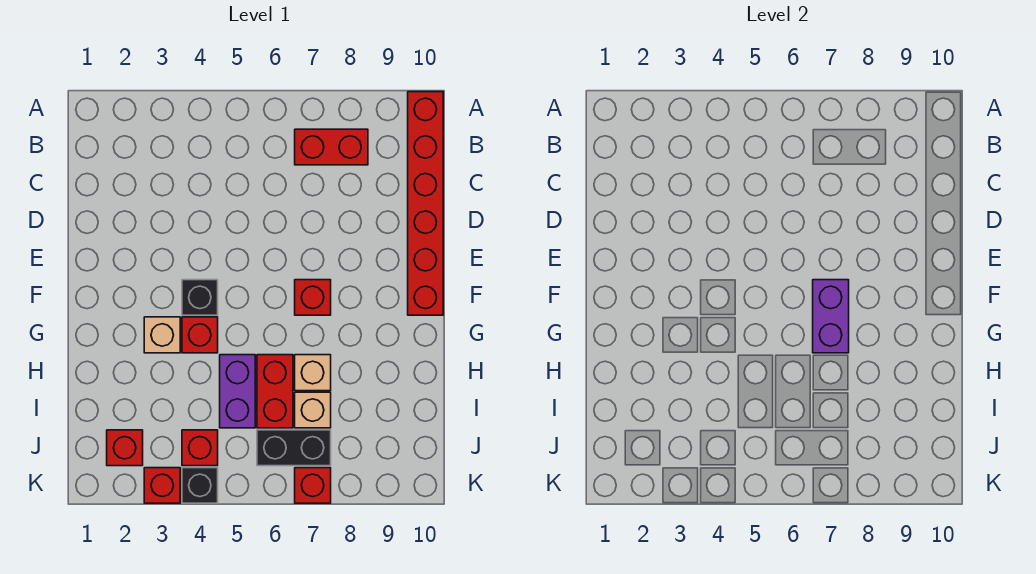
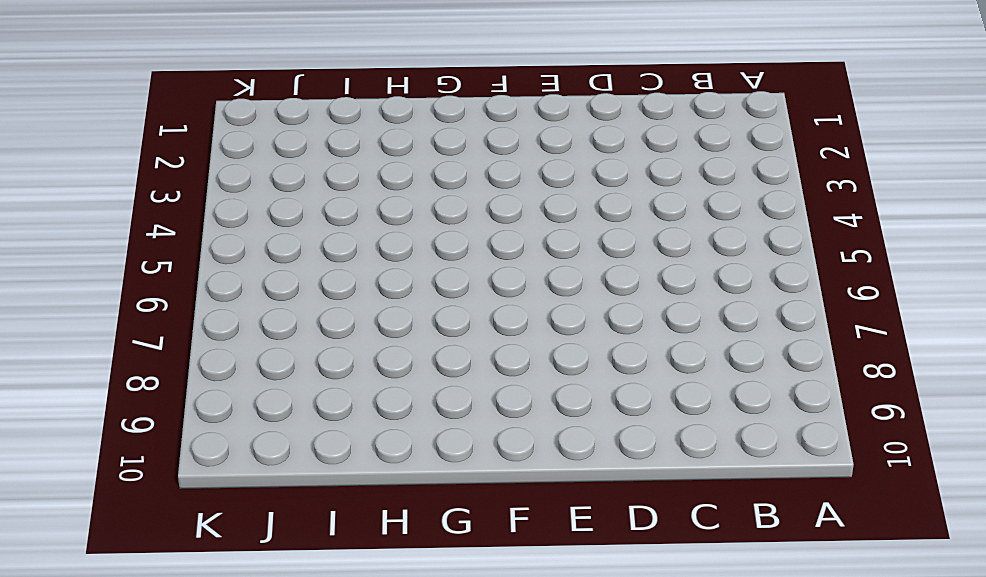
none -> red 1x6 brick [408,92,443,315]
none -> red 1x2 brick [295,129,368,165]
none -> black 1x1 brick [182,280,218,315]

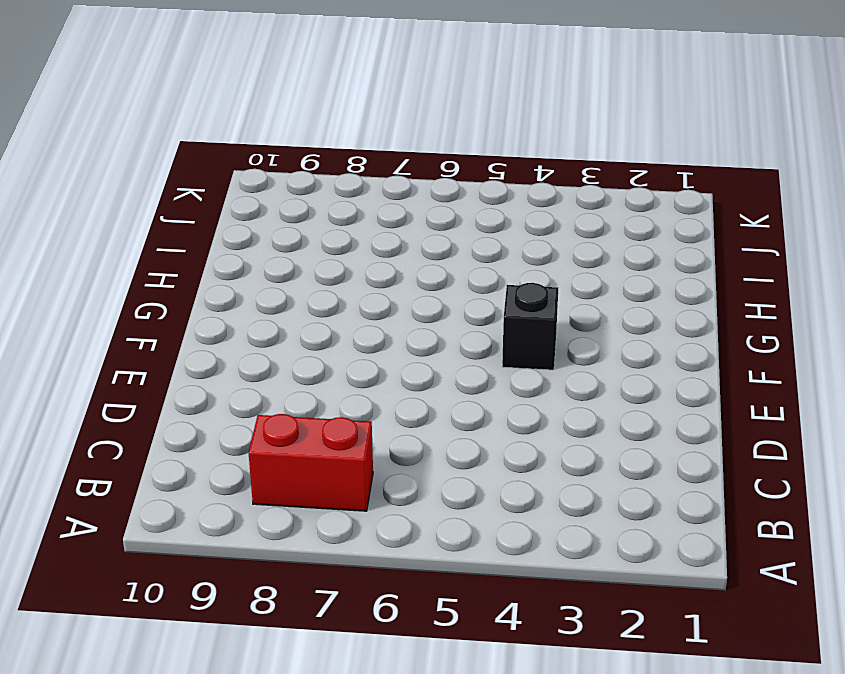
none -> red 1x6 brick [408,92,443,315]
none -> red 1x1 brick [295,280,331,315]
none -> tan 1x1 brick [144,317,180,353]

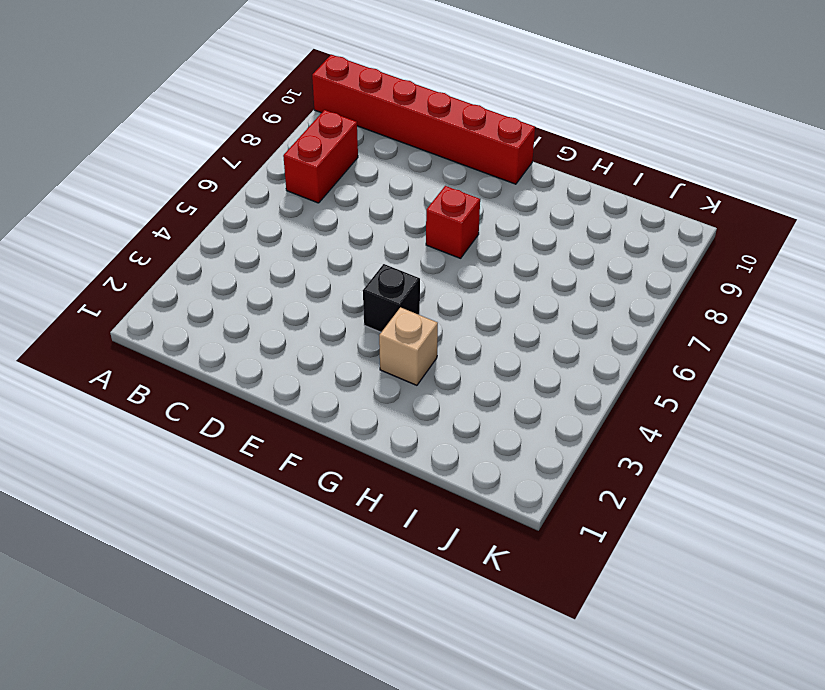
none -> red 1x1 brick [182,317,218,353]
none -> purple 1x2 brick [220,355,255,428]
none -> red 1x2 brick [257,355,293,428]

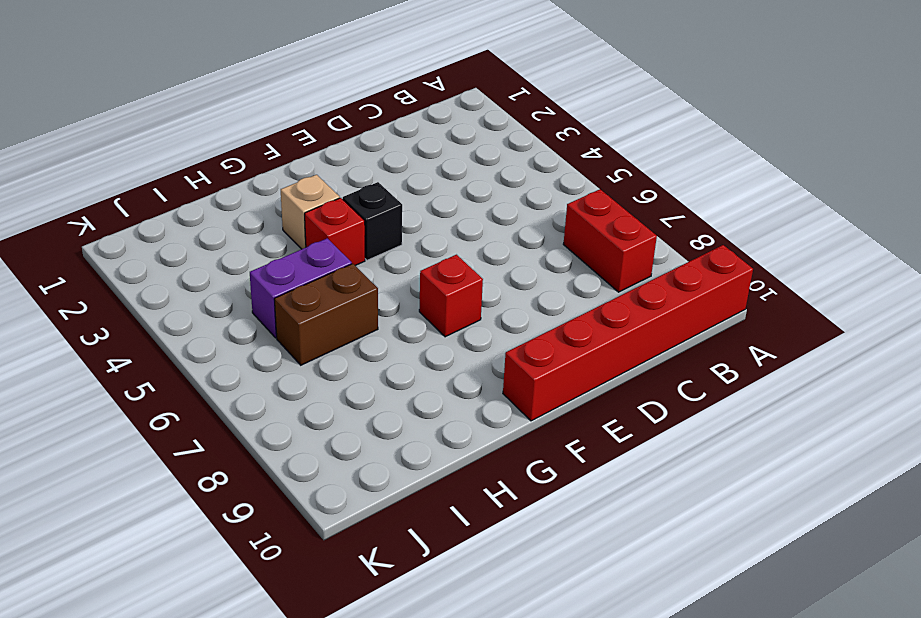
brown 1x2 brick [274,264,378,365] -> red 1x2 brick [257,355,293,428]
none -> tan 1x1 brick [295,355,331,391]
none -> tan 1x1 brick [295,392,331,428]
none -> red 1x1 brick [107,430,143,466]

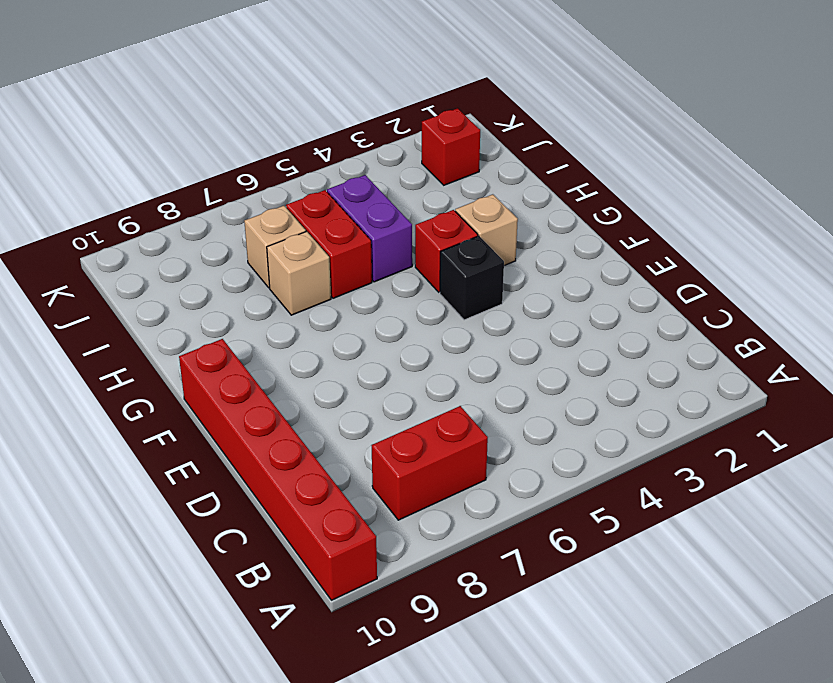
none -> red 1x1 brick [295,280,331,315]
none -> red 1x1 brick [182,430,218,466]
none -> black 1x2 brick [257,430,331,466]

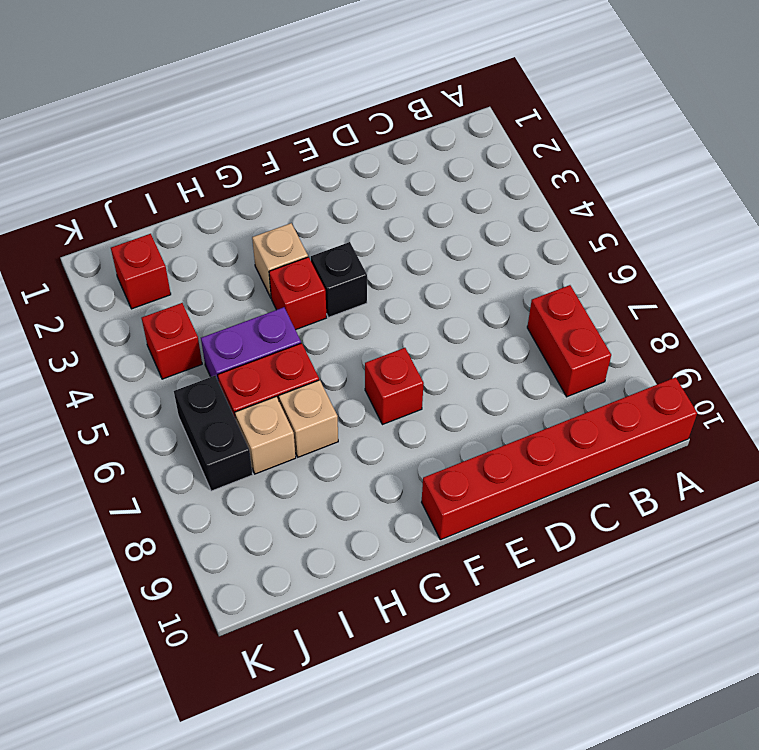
none -> red 1x1 brick [144,468,180,503]
none -> black 1x1 brick [182,468,218,503]
none -> red 1x1 brick [295,468,331,503]

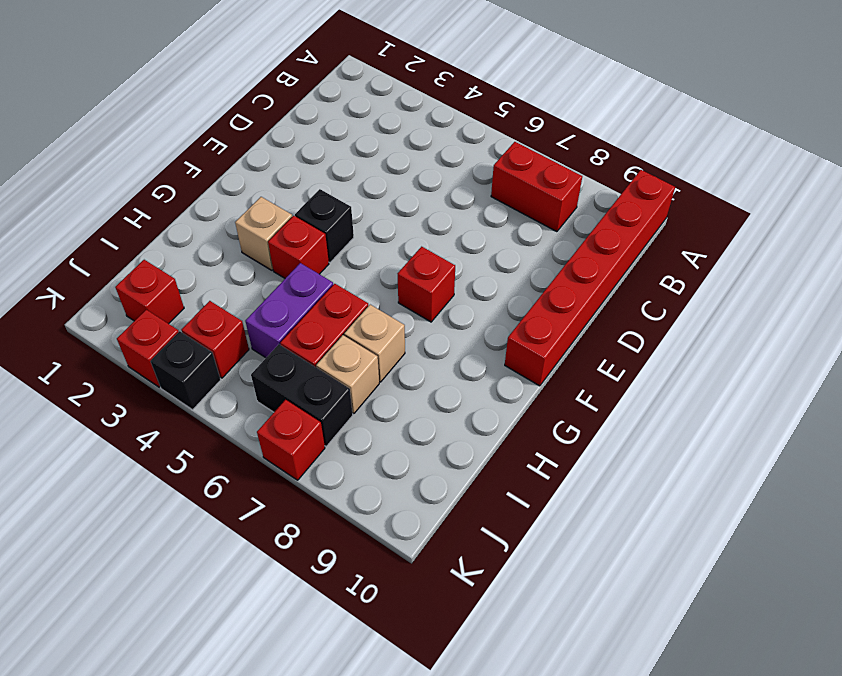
none -> purple 1x2 brick [813,280,849,353]

